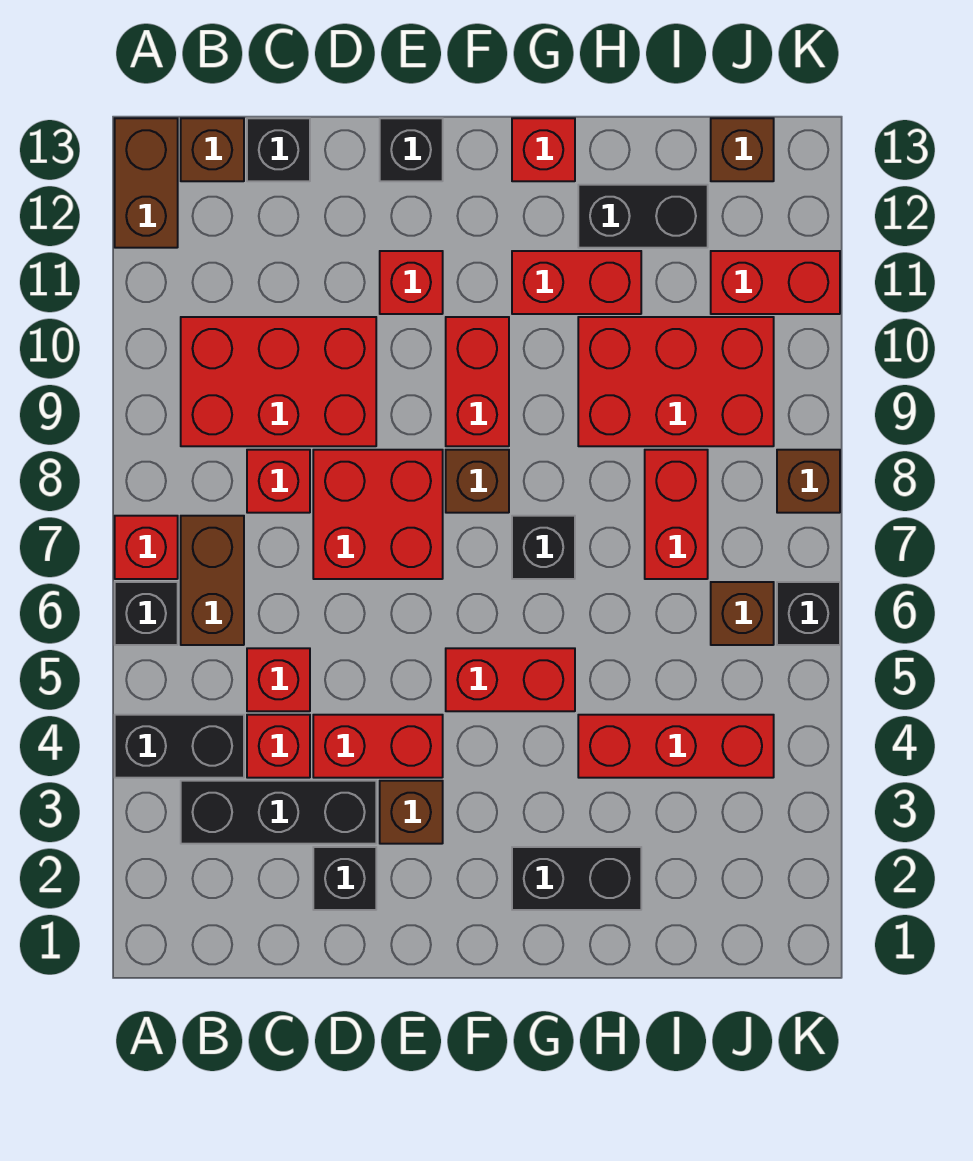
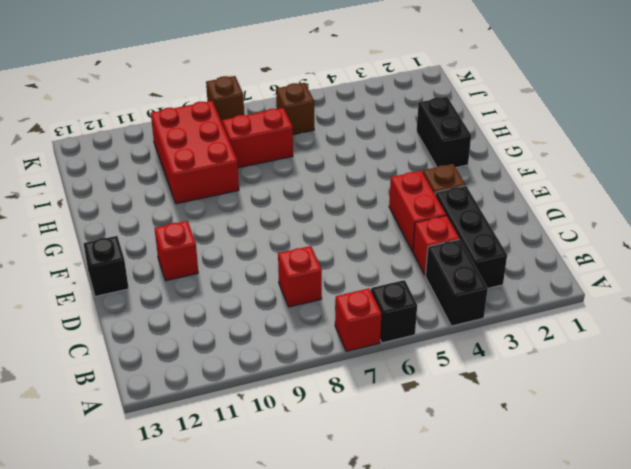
none -> brown 1x2 brick [115,118,178,248]
none -> brown 1x2 brick [181,516,244,645]
none -> red 2x3 brick [181,317,376,446]
none -> brown 1x1 brick [181,118,244,181]

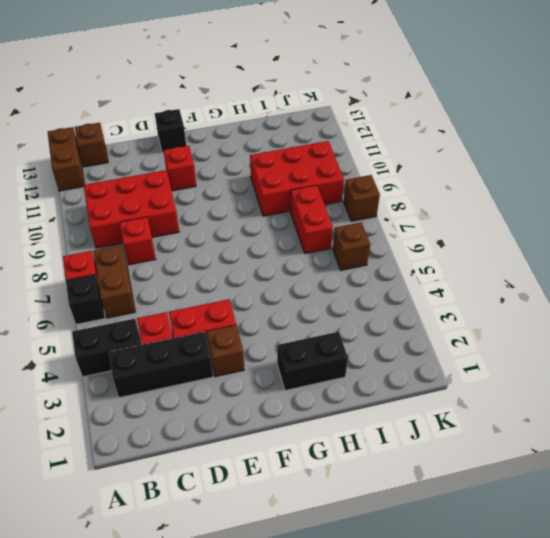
none -> red 1x1 brick [247,648,310,711]
none -> black 1x1 brick [247,118,310,181]
none -> black 1x1 brick [313,847,376,910]
none -> red 2x2 brick [313,450,443,579]

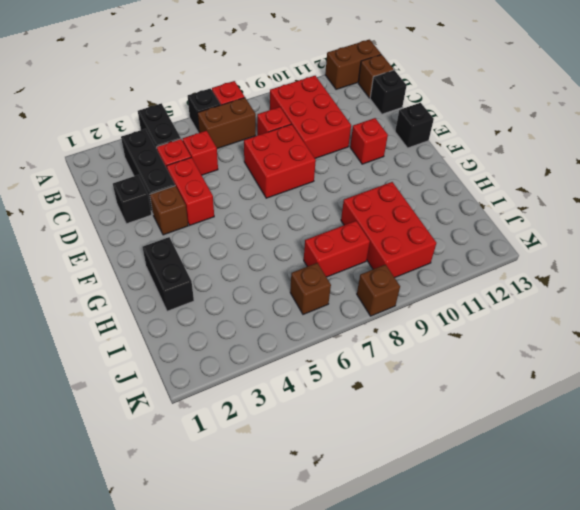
none -> red 1x2 brick [446,648,575,711]
none -> brown 1x1 brick [446,450,509,513]
none -> red 1x2 brick [446,317,509,446]
none -> black 1x1 brick [512,516,575,579]

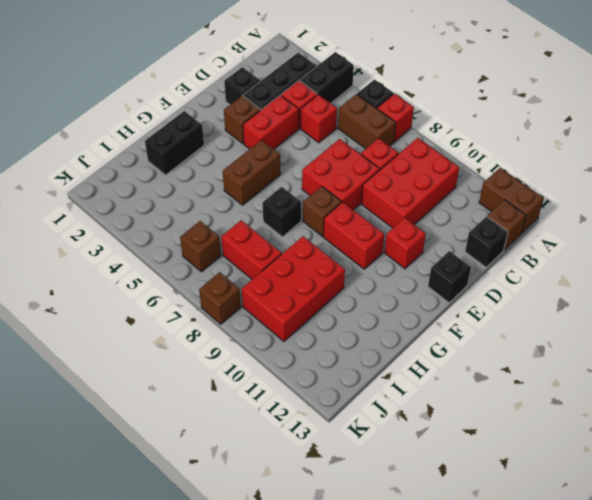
brown 1x2 brick [223,140,281,205] -> red 1x2 brick [446,648,575,711]
none -> red 1x2 brick [512,251,641,314]
none -> red 1x1 brick [512,118,575,181]
none -> red 1x3 brick [578,715,774,778]
none -> black 1x2 brick [578,185,708,248]

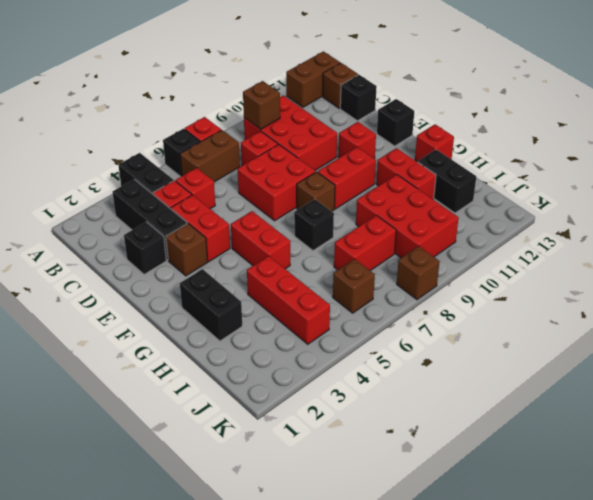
brown 1x1 brick [243,81,280,129] -> brown 1x1 brick moved to [711,118,774,181]
none -> red 1x2 brick [711,251,840,314]
none -> black 1x1 brick [777,582,840,645]

